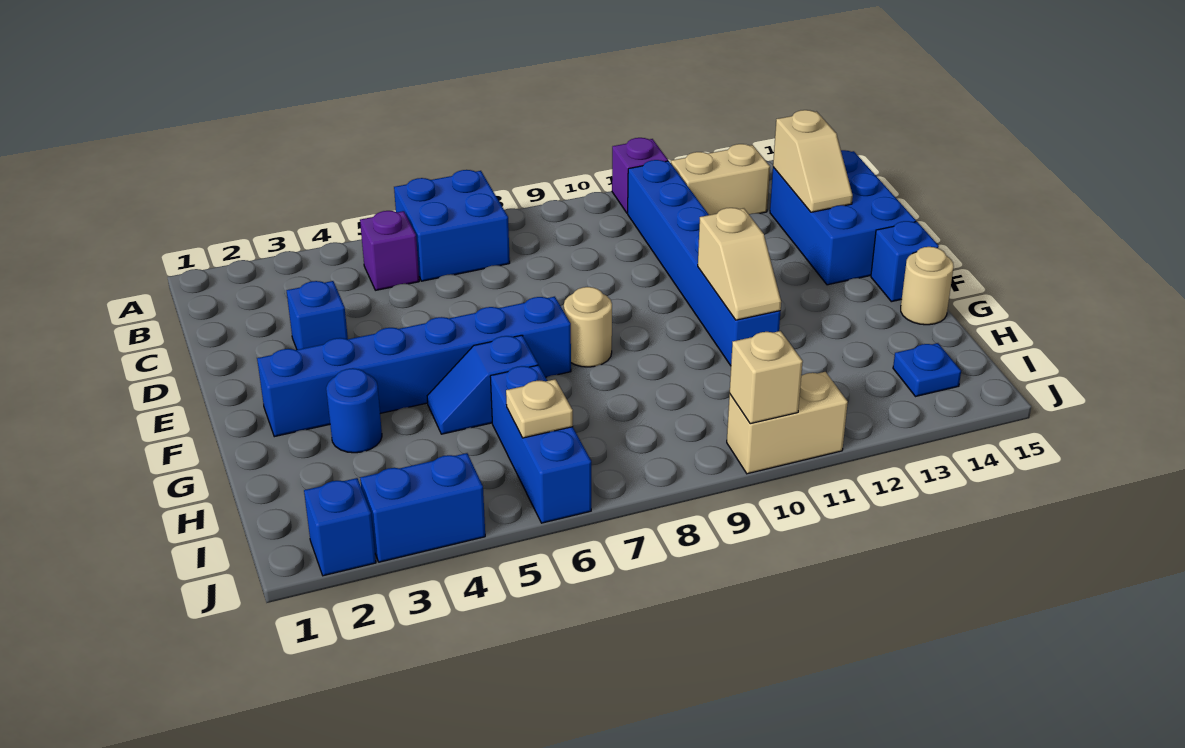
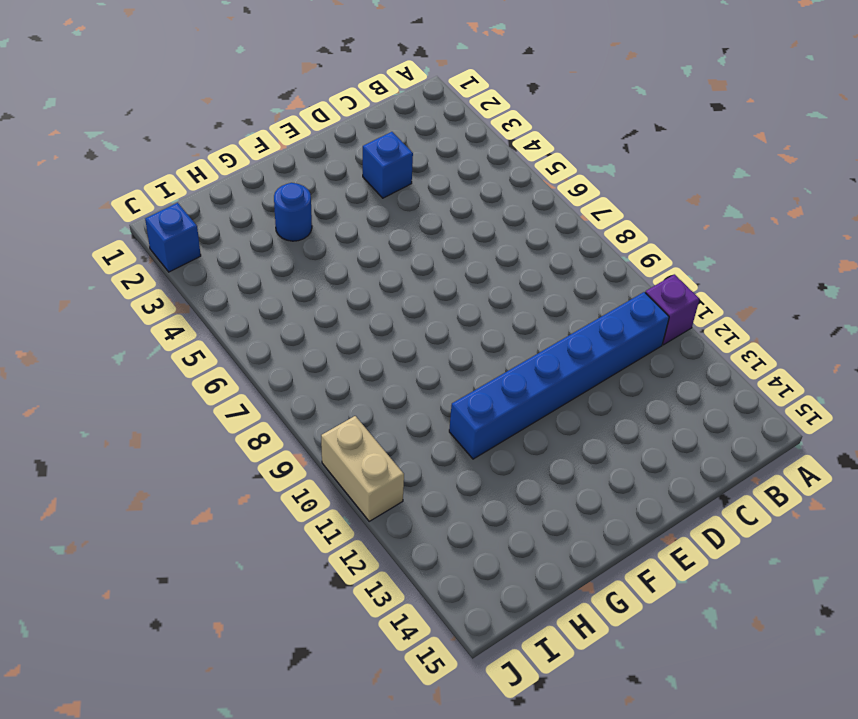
none -> blue 2x2 brick [394,170,510,281]
none -> purple 1x1 brick [360,211,419,290]
none -> tan 1x2 brick [671,144,770,215]

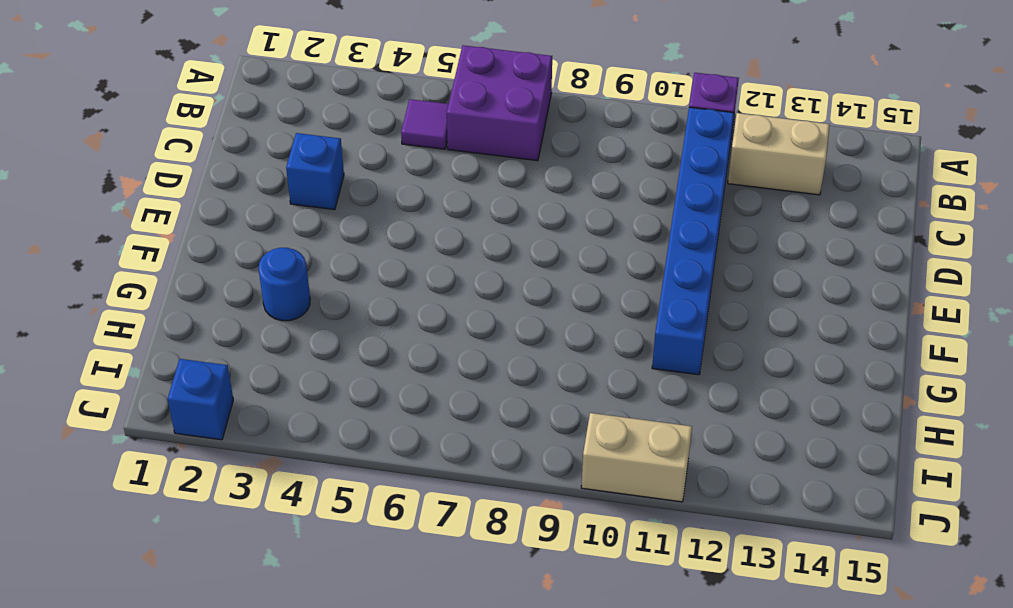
purple 2x2 brick [447,45,552,161] -> blue 2x2 brick [394,170,510,281]
purple 1x1 tile [401,99,449,149] -> purple 1x1 brick [360,211,419,290]
none -> blue 2x3 brick [770,150,916,285]
none -> blue 1x6 brick [257,297,571,437]
none -> tan 1x1 round brick [564,287,612,367]

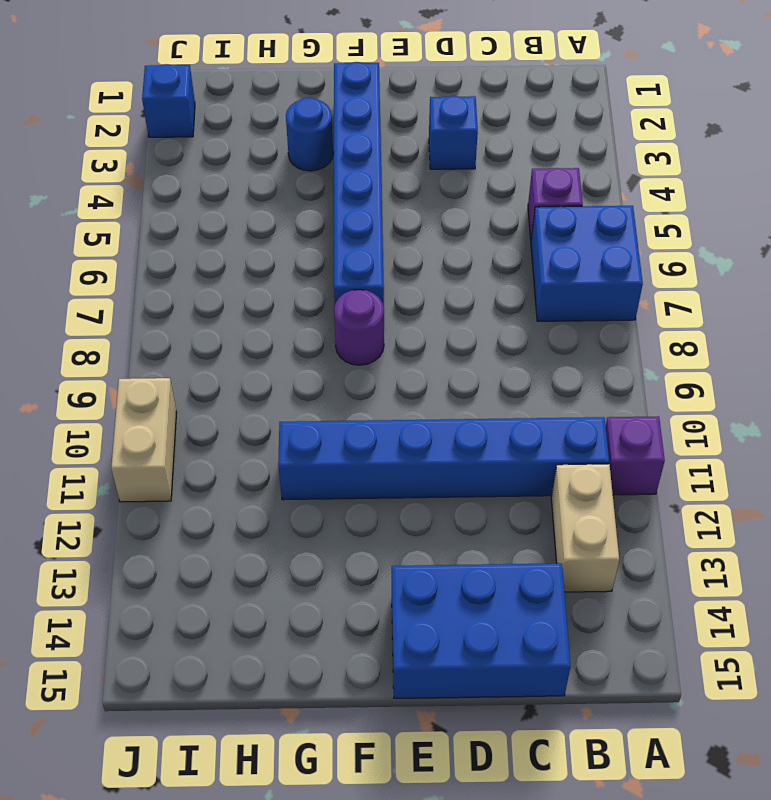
purple 1x1 round brick [334,290,384,365] -> tan 1x1 round brick [564,287,612,367]
none -> blue 1x1 brick [871,221,939,302]
none -> blue 1x2 slope [427,335,538,434]
none -> tan 1x1 round brick [901,247,954,325]

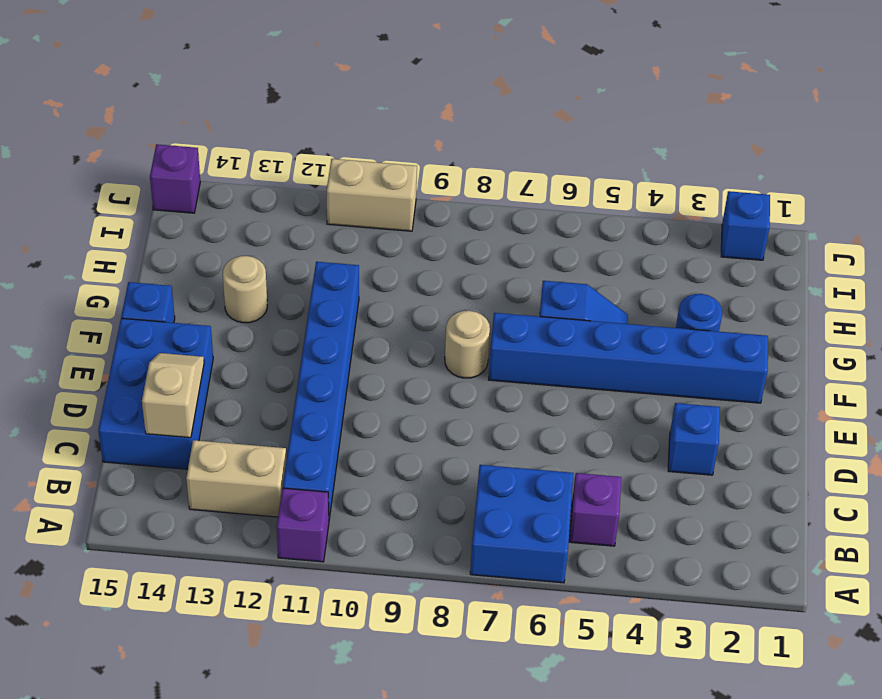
tan 1x1 round brick [223,256,267,323] -> tan 1x1 round brick moved to [901,247,954,325]
purple 1x1 brick [150,144,200,213] -> none
none -> blue 1x3 brick [490,365,591,523]
none -> blue 1x1 plate [893,343,961,397]
none -> blue 1x2 brick [360,453,485,562]

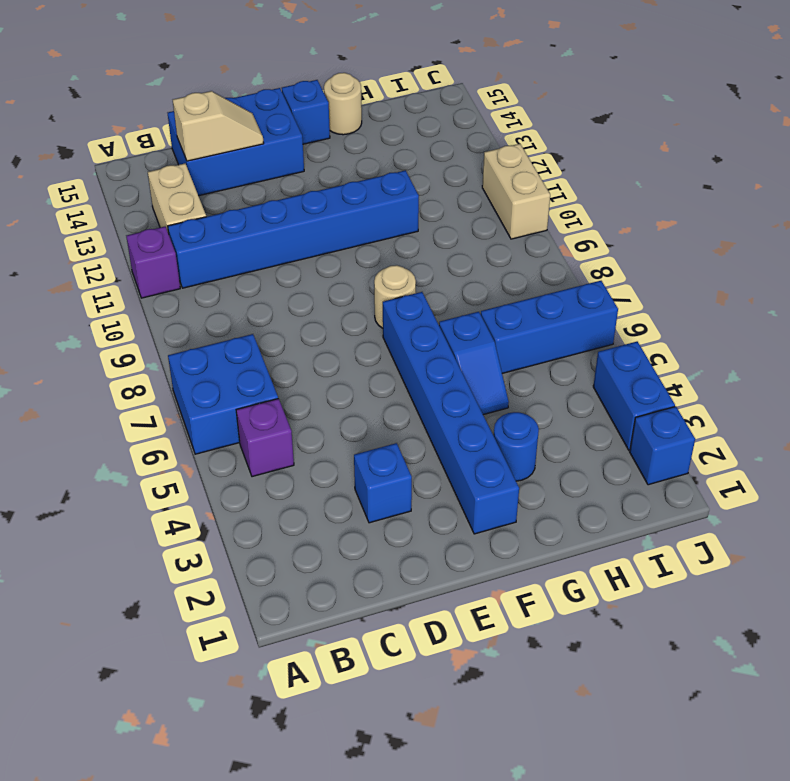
none -> blue 1x1 plate [893,343,961,397]
none -> tan 1x2 slope [698,208,781,320]
none -> tan 1x1 plate [506,379,573,438]

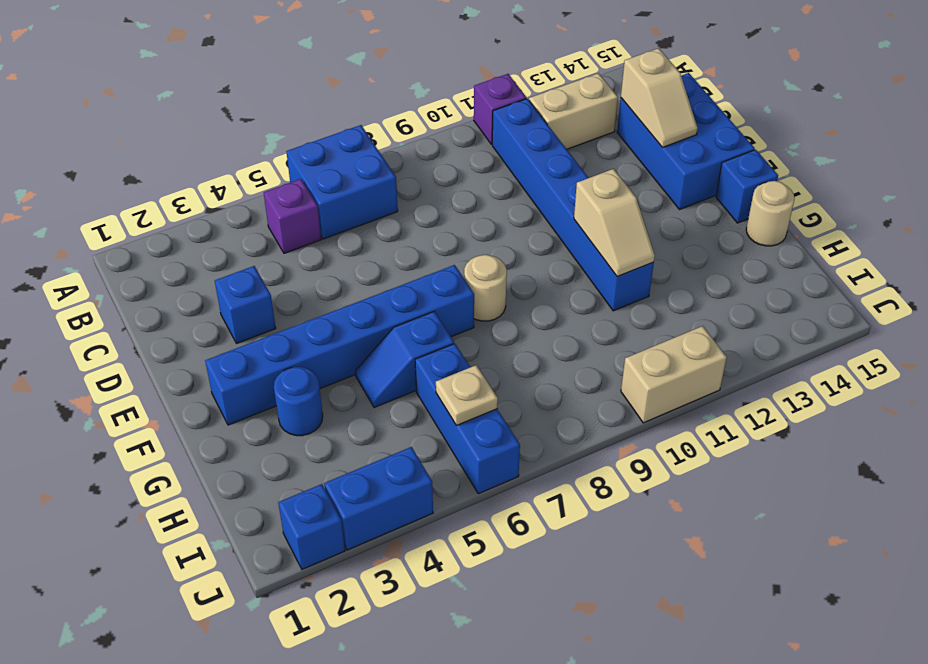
none -> blue 1x1 plate [893,343,961,397]
none -> tan 1x1 brick [730,331,803,424]

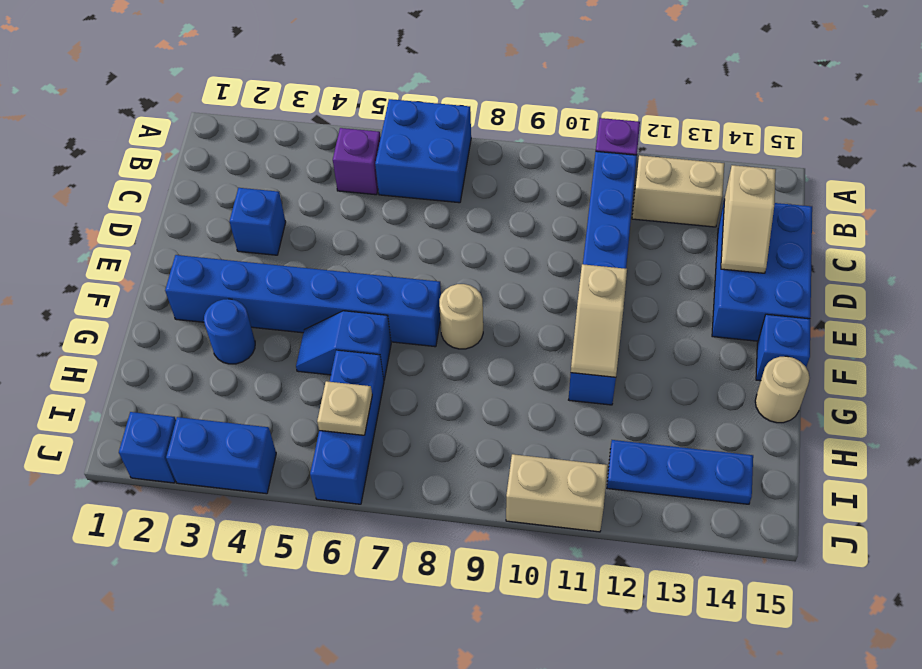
blue 1x3 plate [607,440,753,504] -> blue 1x1 plate [893,343,961,397]
none -> tan 1x1 brick [730,331,803,424]

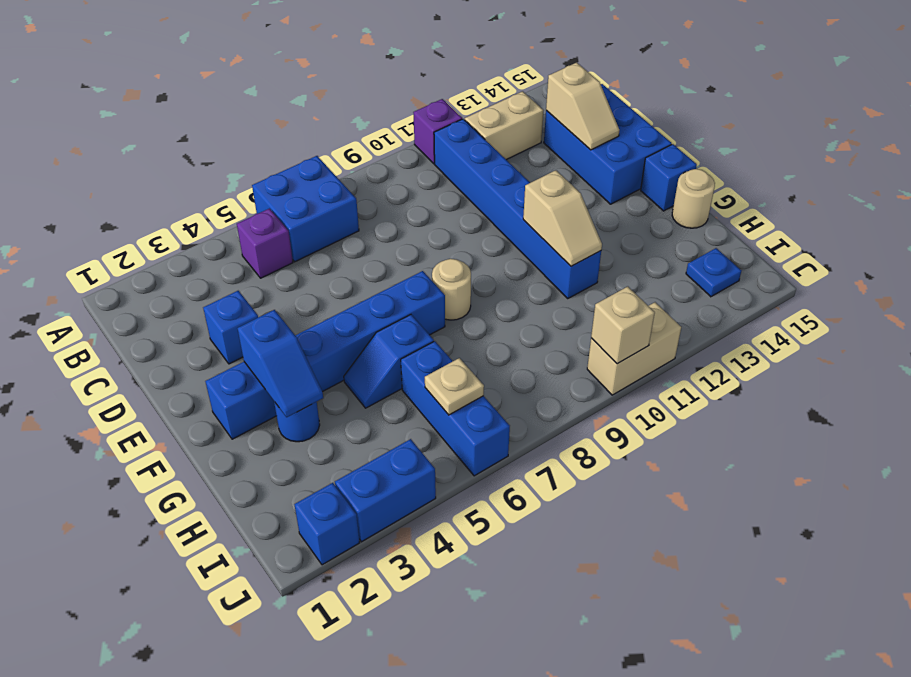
blue 1x2 slope [238,310,323,417] -> none

